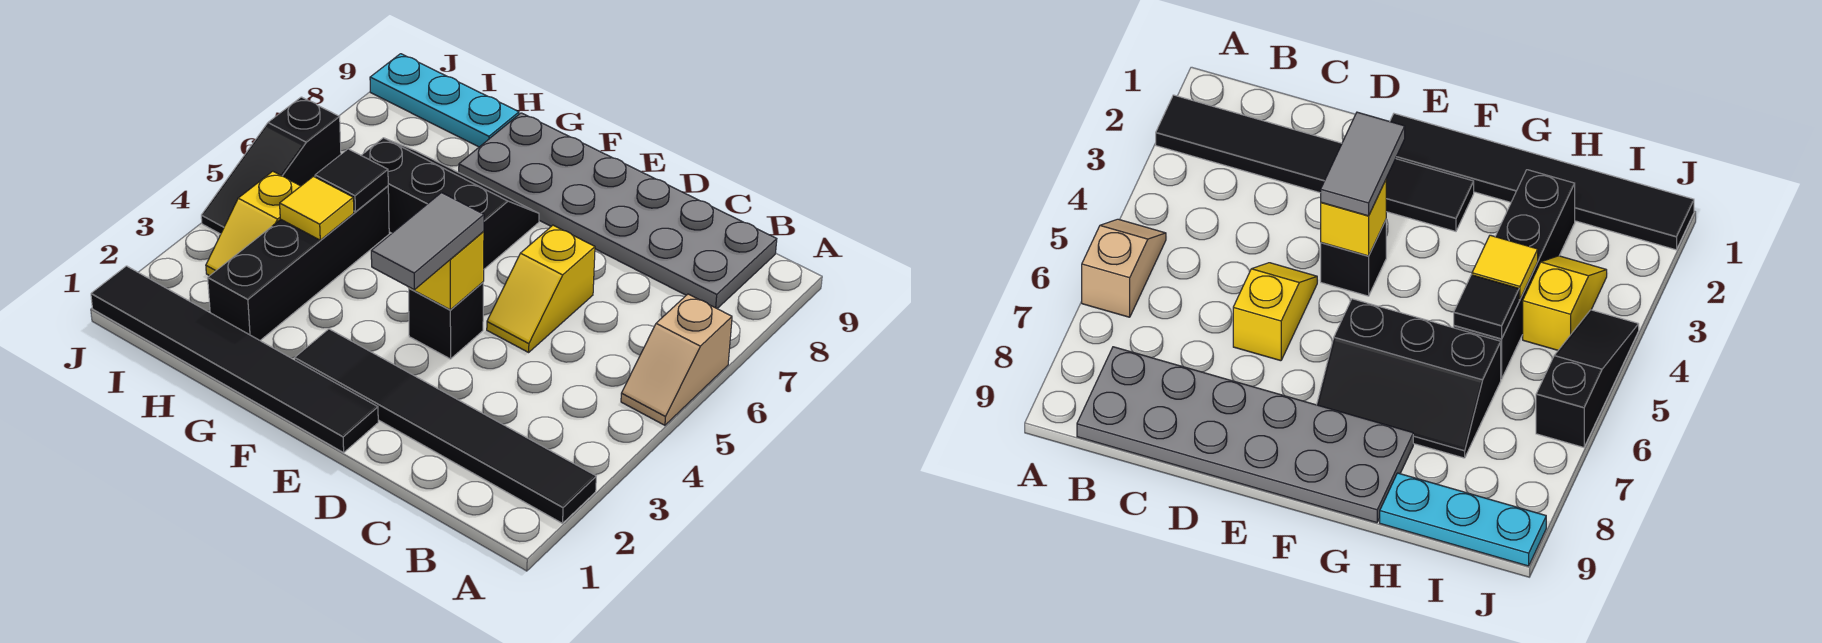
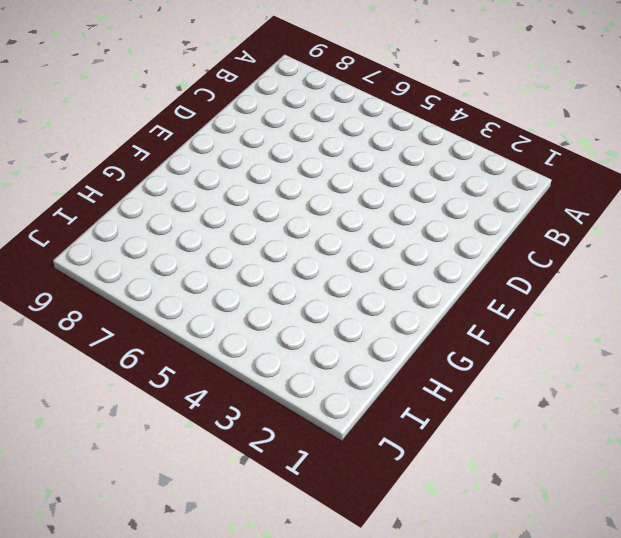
none -> black 1x6 tile [295,329,596,523]
none -> tan 1x2 slope [621,294,732,425]
none -> grey 2x6 plate [459,113,777,308]

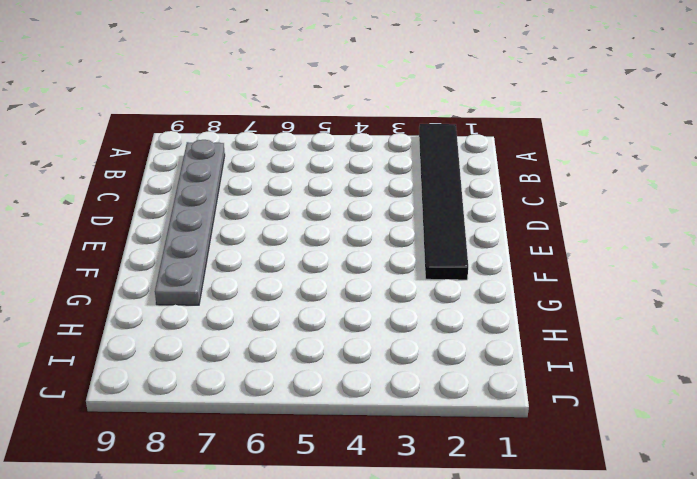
grey 1x6 plate [155,140,225,305] -> grey 2x6 plate [459,113,777,308]
none -> tan 1x2 slope [621,294,732,425]
none -> yellow 1x2 slope [487,225,595,352]
none -> black 1x6 tile [91,266,378,453]

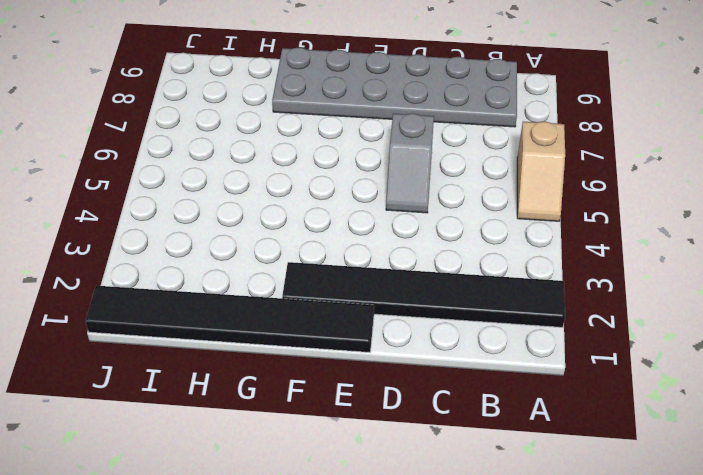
grey 1x2 slope [386,113,434,213] -> yellow 1x2 slope [487,225,595,352]
none -> black 1x1 brick [409,282,483,359]
none -> black 2x3 slope [361,138,539,269]
none -> black 1x4 brick [208,186,389,340]

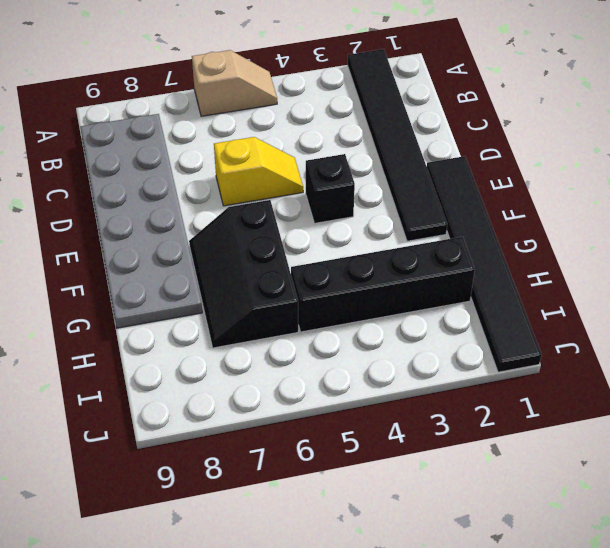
none -> cyan 1x3 plate [370,54,519,147]
none -> yellow 1x2 slope [206,171,300,276]
none -> black 1x3 slope [201,97,341,234]

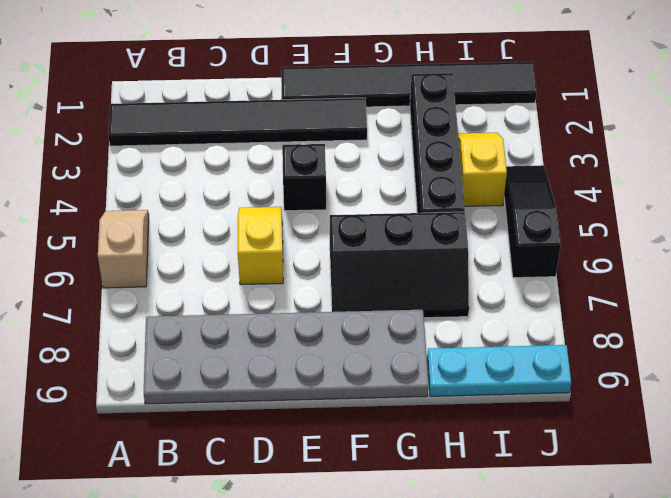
none -> yellow 1x1 brick [408,231,484,310]
none -> yellow 1x1 tile [280,176,354,240]
none -> black 1x1 tile [315,149,388,212]

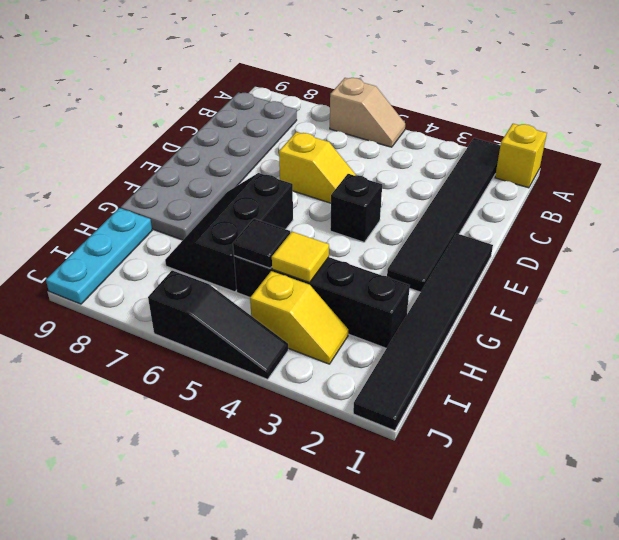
yellow 1x1 brick [495,124,547,188] -> yellow 1x1 brick moved to [408,231,484,310]
none -> grey 1x2 tile [371,193,484,290]

